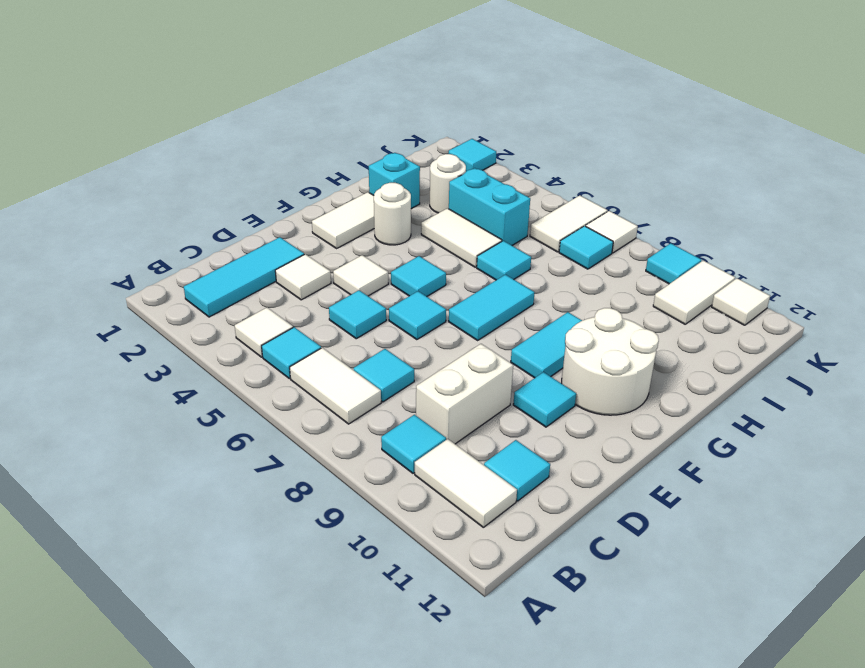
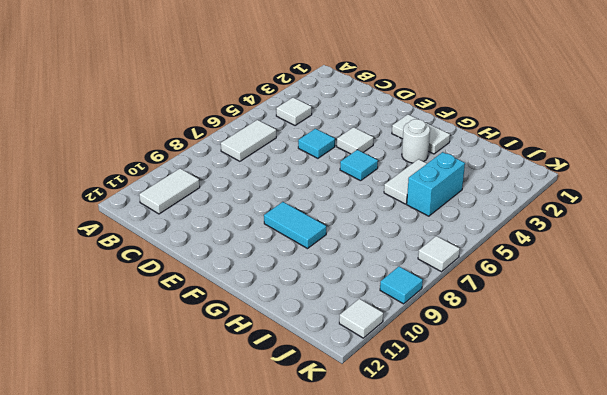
none -> cyan 1x3 tile [184,237,304,317]
none -> cyan 1x1 tile [262,327,321,379]
none -> cyan 1x1 tile [381,415,446,473]
none -> cyan 1x1 tile [353,349,414,402]

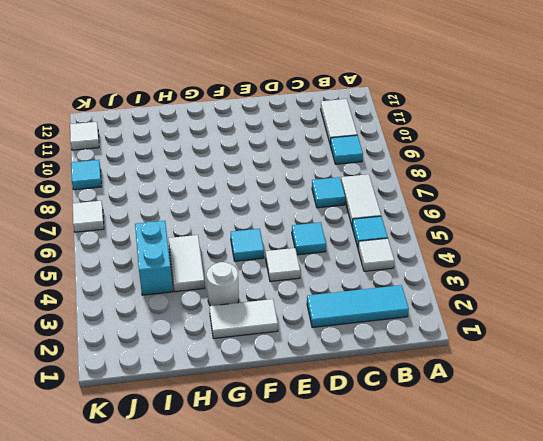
none -> white 1x2 brick [416,344,513,444]
none -> cyan 1x1 tile [484,440,550,501]
none -> white 1x1 tile [275,254,331,300]
none -> cyan 1x1 tile [389,291,446,340]

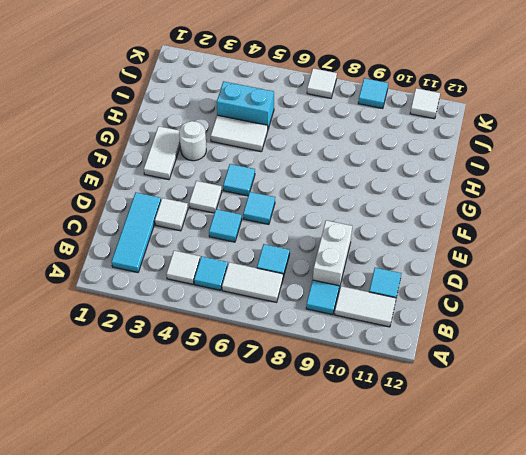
none -> cyan 1x1 tile [513,372,576,427]
none -> cyan 1x2 tile [449,275,535,340]
none -> cyan 1x2 tile [511,312,582,378]
none -> white 2x2 round brick [562,308,659,415]

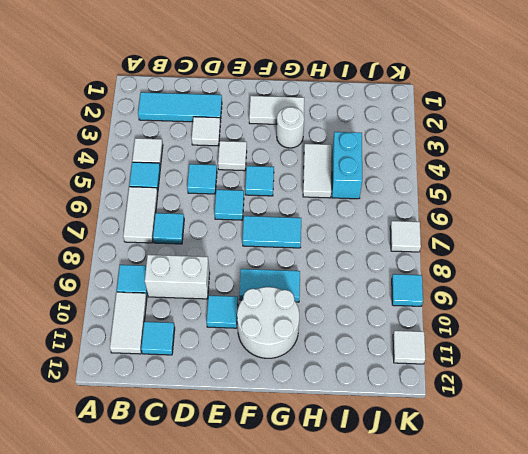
none -> cyan 1x1 brick [369,153,420,209]
none -> cyan 1x1 tile [477,241,531,280]
none -> white 1x1 round brick [430,154,466,213]
none -> white 1x2 tile [530,195,608,252]

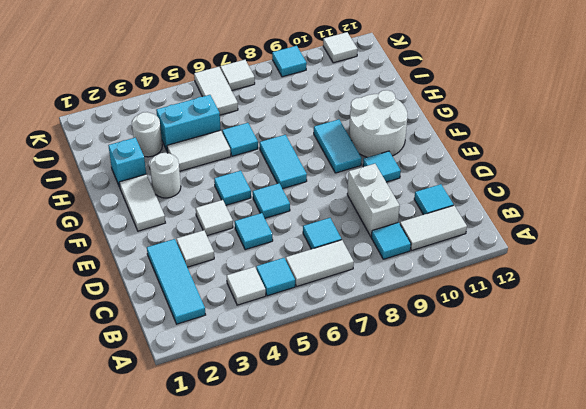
none -> cyan 1x1 tile [559,226,613,269]
none -> white 1x2 tile [653,260,735,324]
none -> cyan 1x1 tile [448,139,496,171]

